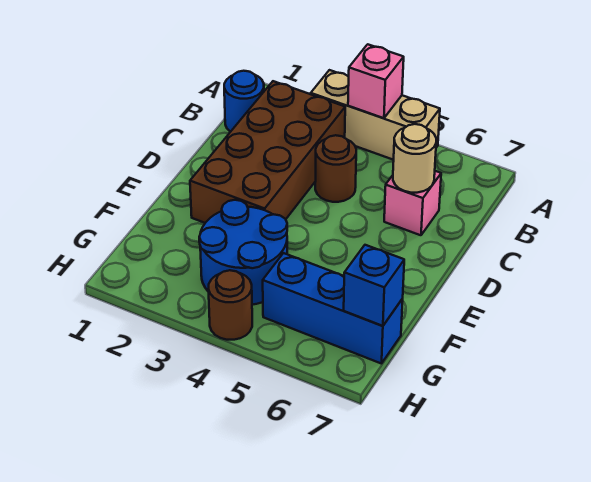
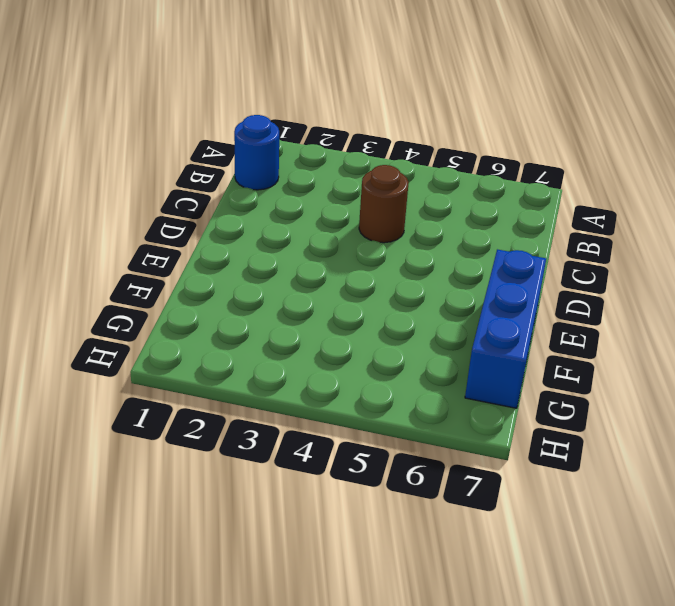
blue 1x3 brick [465,249,546,408] -> blue 1x3 brick turned to [263,253,403,364]
none -> tan 1x3 brick [311,70,440,160]
none -> brown 2x4 brick [190,81,345,223]

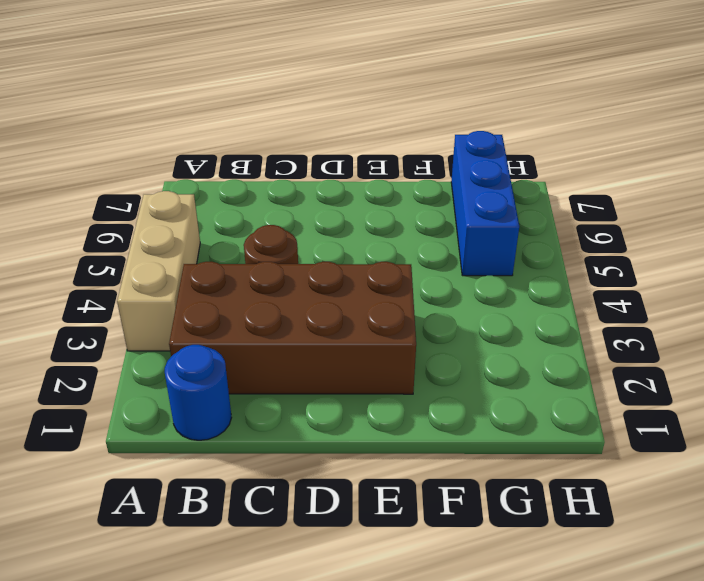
none -> pink 1x1 brick [384,171,441,235]
none -> blue 2x2 round brick [199,200,287,305]

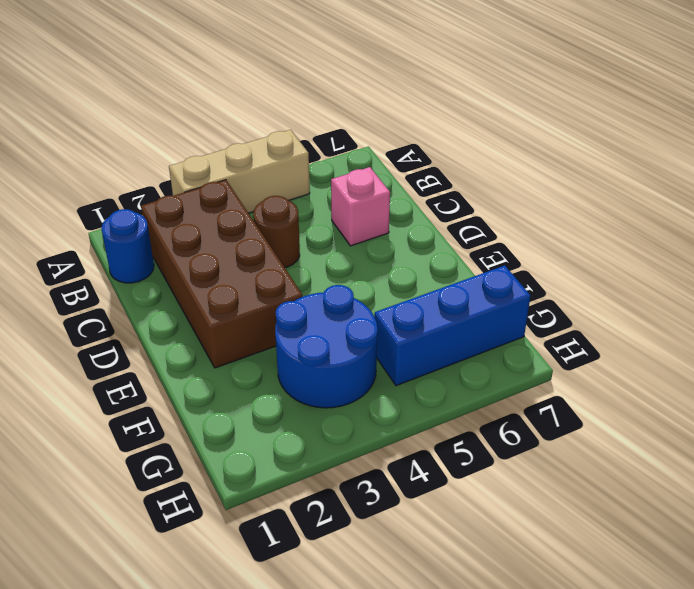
none -> brown 1x1 round brick [208,270,252,340]
none -> pink 1x1 brick [348,44,404,118]

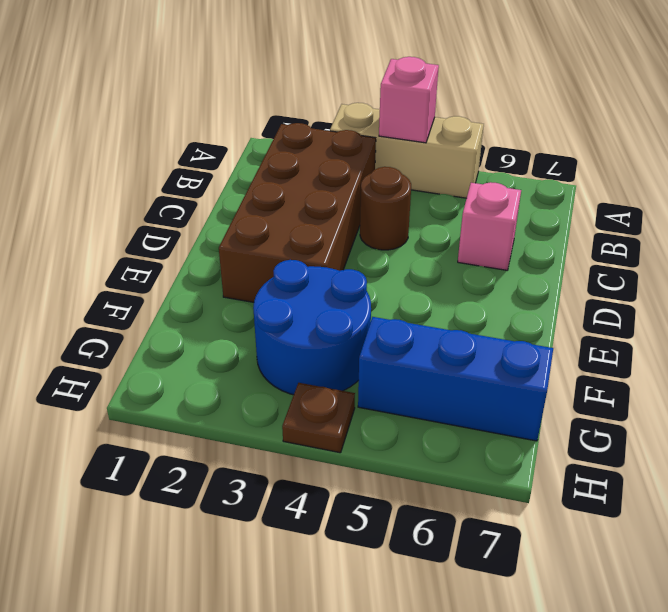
brown 1x1 plate [282,383,355,453] -> brown 1x1 round brick [208,270,252,340]
none -> blue 1x1 round brick [224,71,264,132]
none -> tan 1x1 round brick [393,124,436,193]

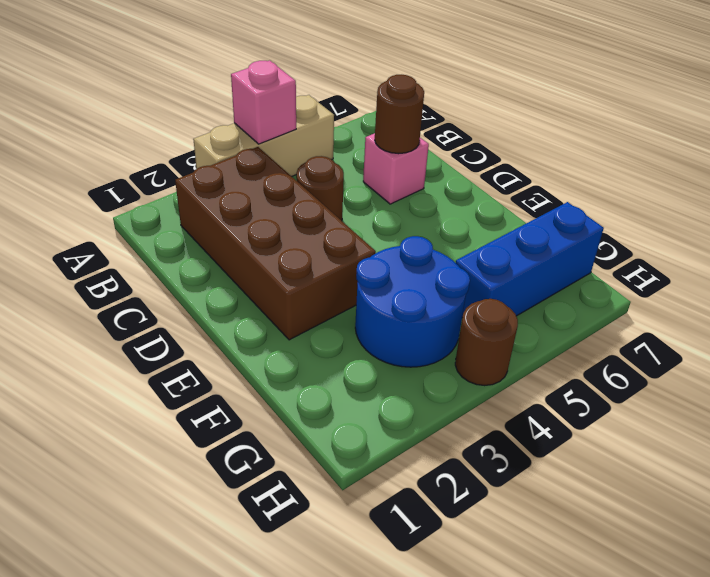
brown 1x1 round brick [375,75,424,154] -> tan 1x1 round brick [393,124,436,193]
none -> blue 1x1 round brick [224,71,264,132]
none -> blue 1x1 brick [344,245,404,326]

